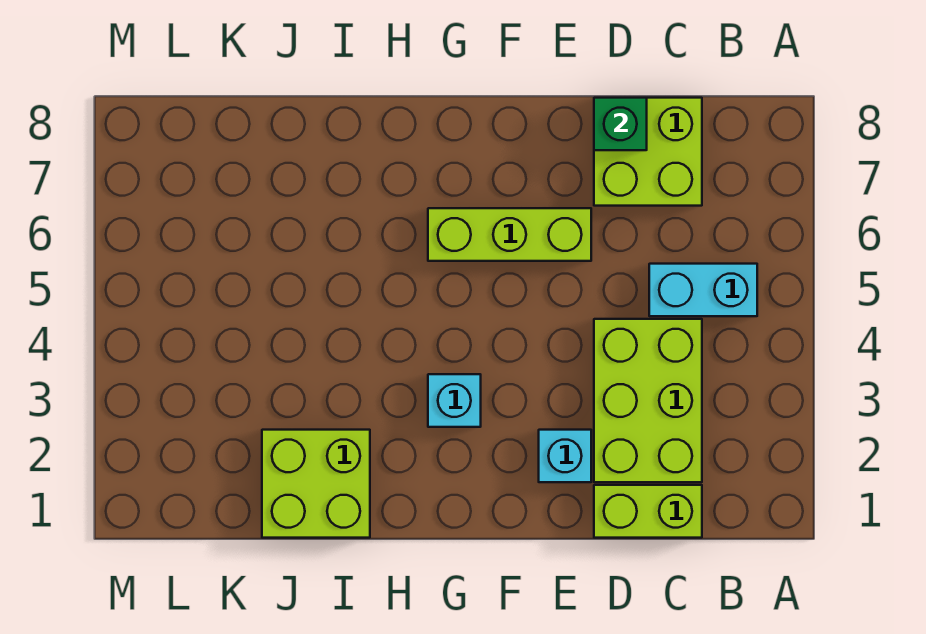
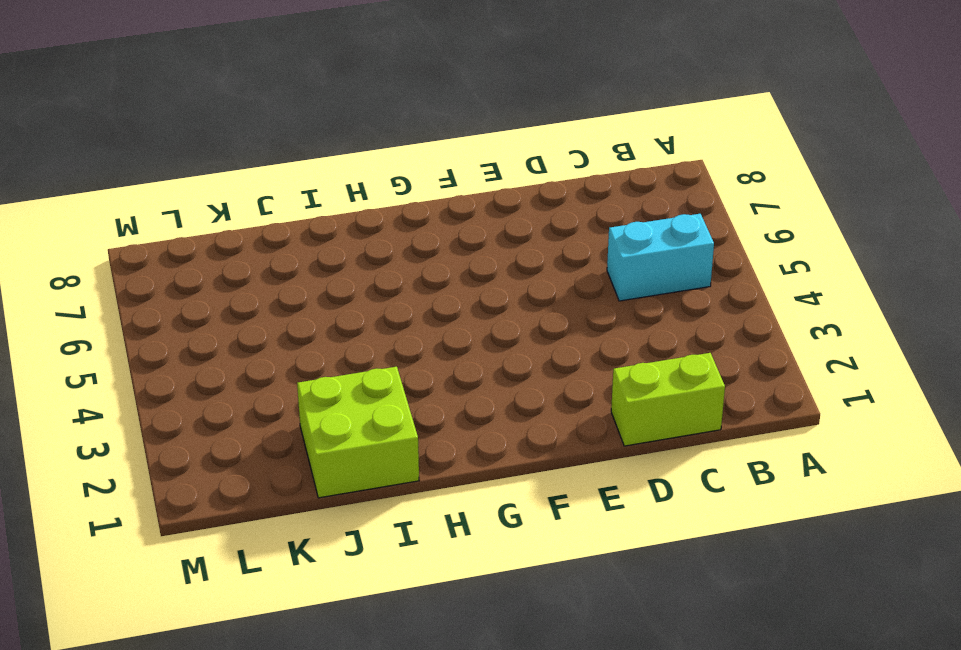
none -> lime 2x3 brick [594,319,702,482]
none -> lime 2x2 brick [594,98,702,206]

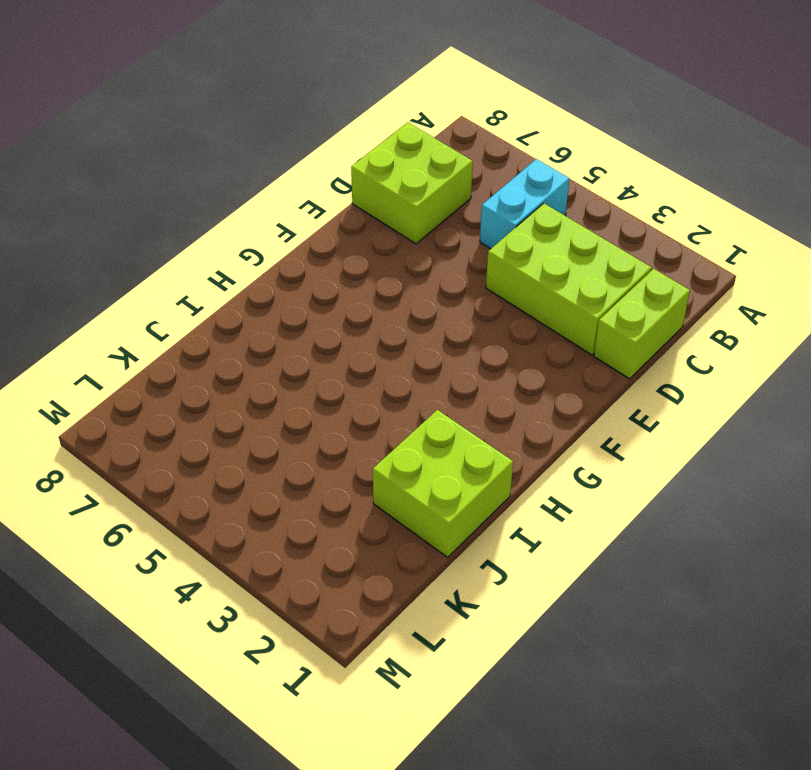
none -> cyan 1x1 brick [539,430,591,482]
none -> lime 1x3 brick [428,208,591,261]

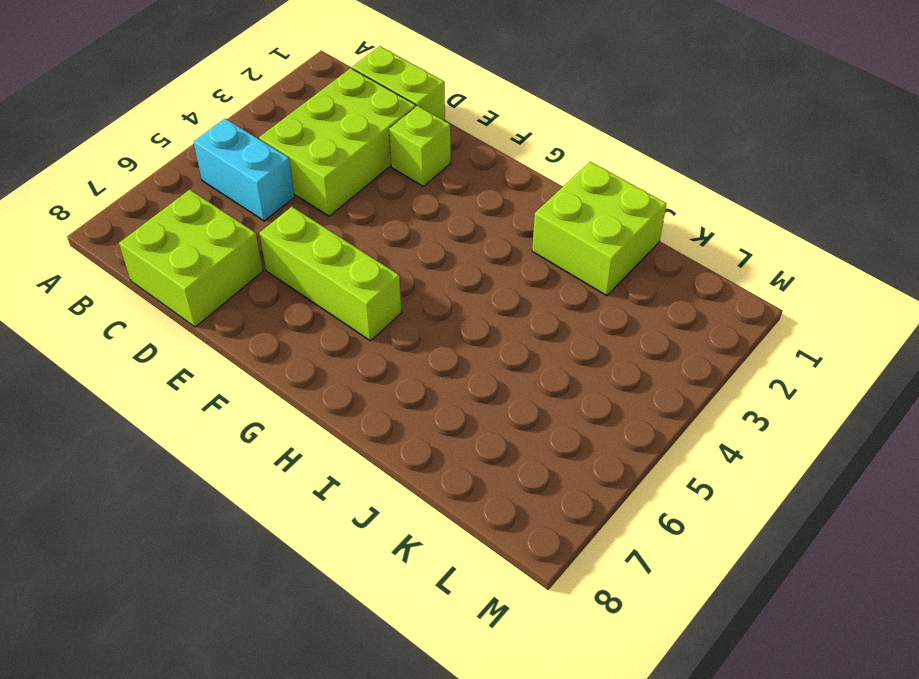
lime 1x1 brick [389,106,451,186] -> cyan 1x1 brick [539,430,591,482]
none -> cyan 1x1 brick [428,374,481,427]
none -> green 1x1 brick [594,98,647,150]

